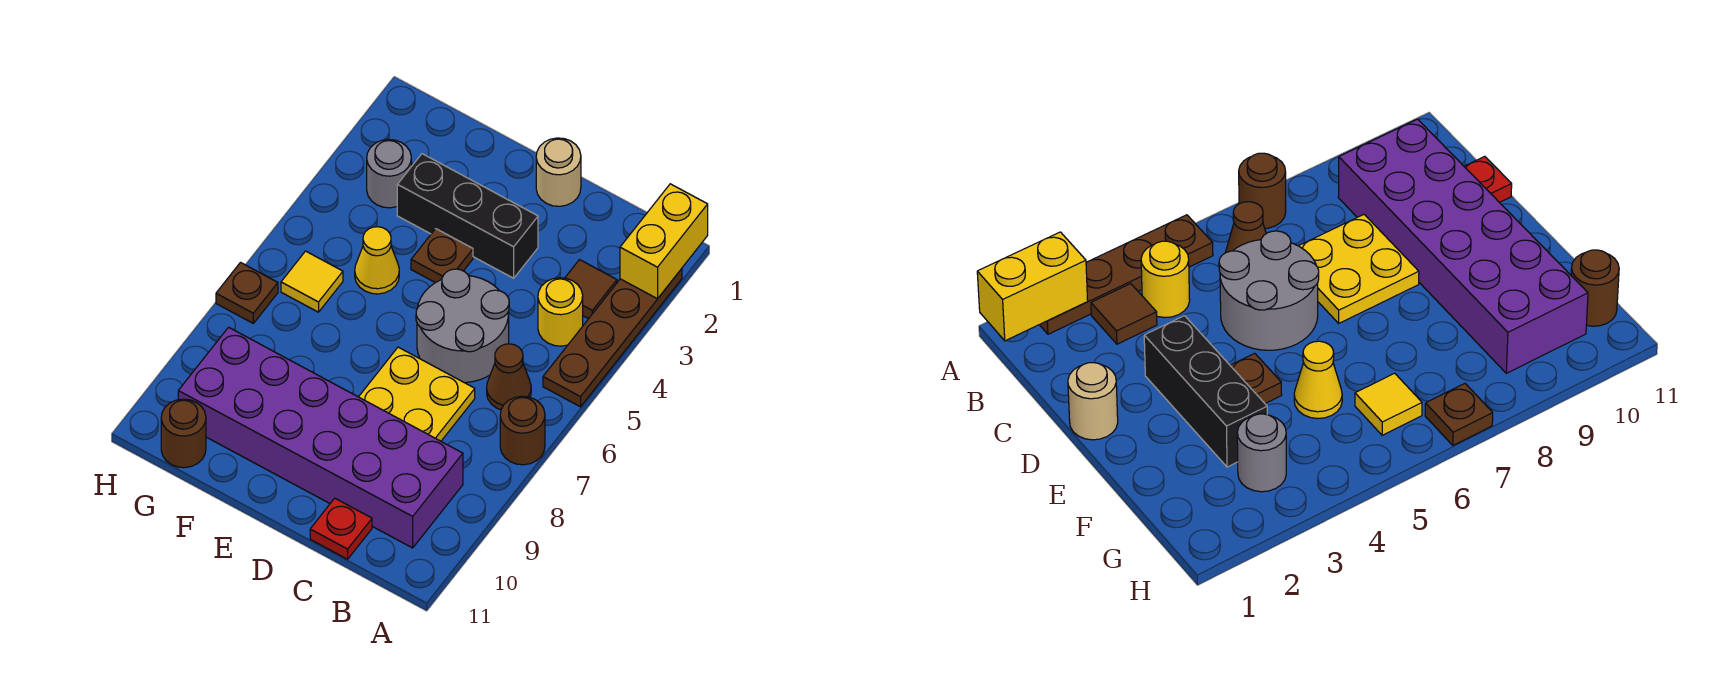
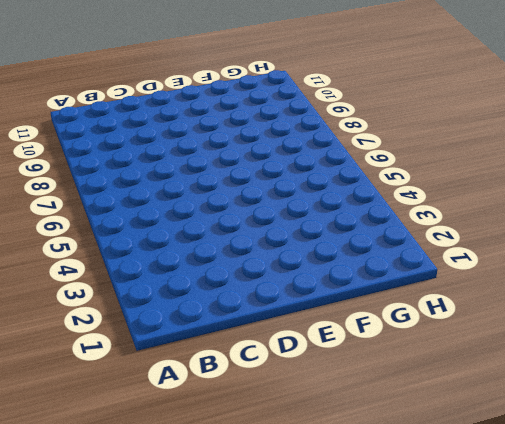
none -> brown 1x4 plate [543,269,682,407]
none -> brown 1x1 round brick [500,396,545,465]
none -> brown 1x1 tile [565,260,617,319]

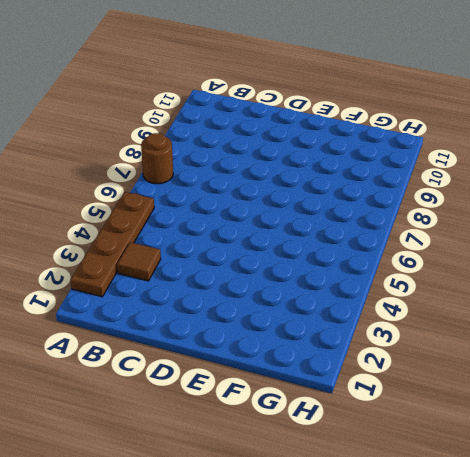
none -> yellow 1x1 round brick [538,278,583,346]
none -> brown 1x1 cone [487,344,531,410]
none -> purple 2x6 brick [178,327,463,548]

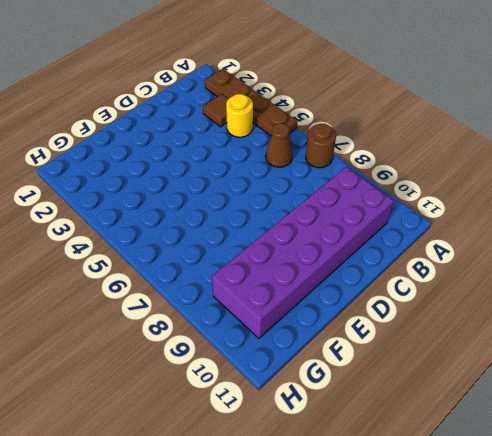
none -> grey 2x2 round brick [416,269,509,383]
none -> yellow 2x2 plate [359,347,475,441]
none -> red 1x1 plate [310,498,372,559]

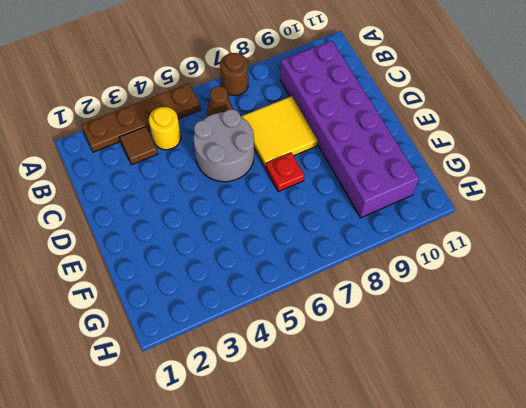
yellow 2x2 tile [241,96,318,167] -> yellow 2x2 plate [359,347,475,441]
red 1x1 plate [266,153,304,192] -> red 1x1 plate moved to [310,498,372,559]
none -> tan 1x1 round brick [536,138,581,206]
none -> black 1x3 brick [397,154,538,278]
none -> brown 1x1 plate [411,229,473,283]

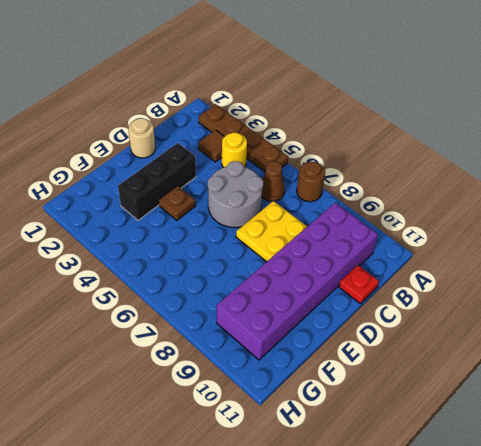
none -> yellow 1x1 cone [355,227,399,294]
none -> grey 1x1 round brick [367,139,411,208]
none -> yellow 1x1 tile [281,251,343,312]

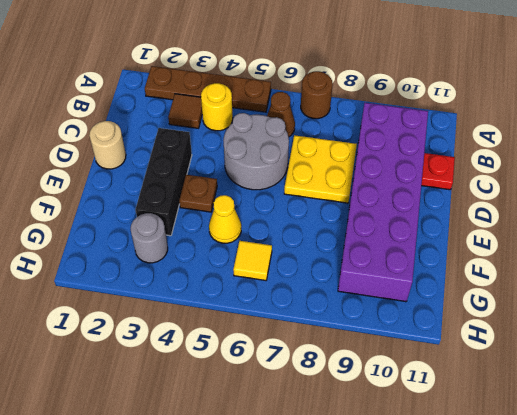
none -> brown 1x1 round brick [161,399,206,468]
none -> brown 1x1 plate [216,263,278,323]
none -> yellow 1x2 brick [620,184,708,299]

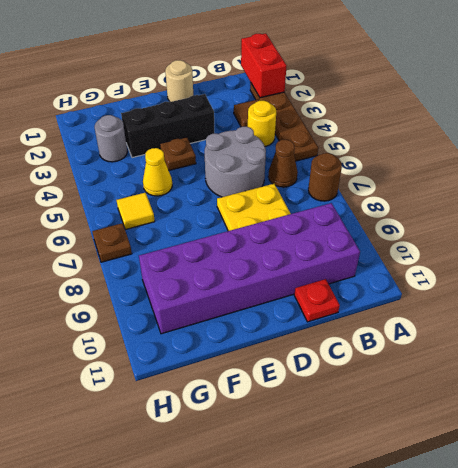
red 1x2 brick [241,33,287,98] -> yellow 1x2 brick [620,184,708,299]
none -> brown 1x1 round brick [161,399,206,468]

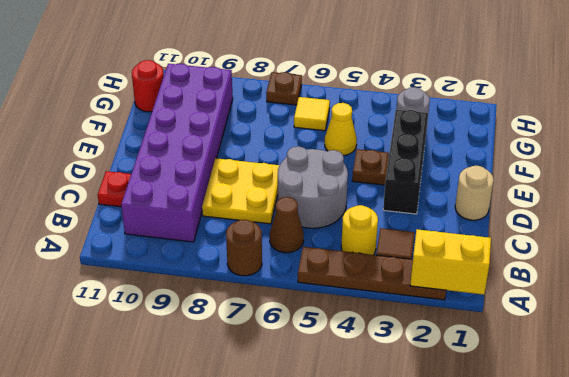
red 1x1 round brick [132,60,164,112] -> brown 1x1 round brick [161,399,206,468]

